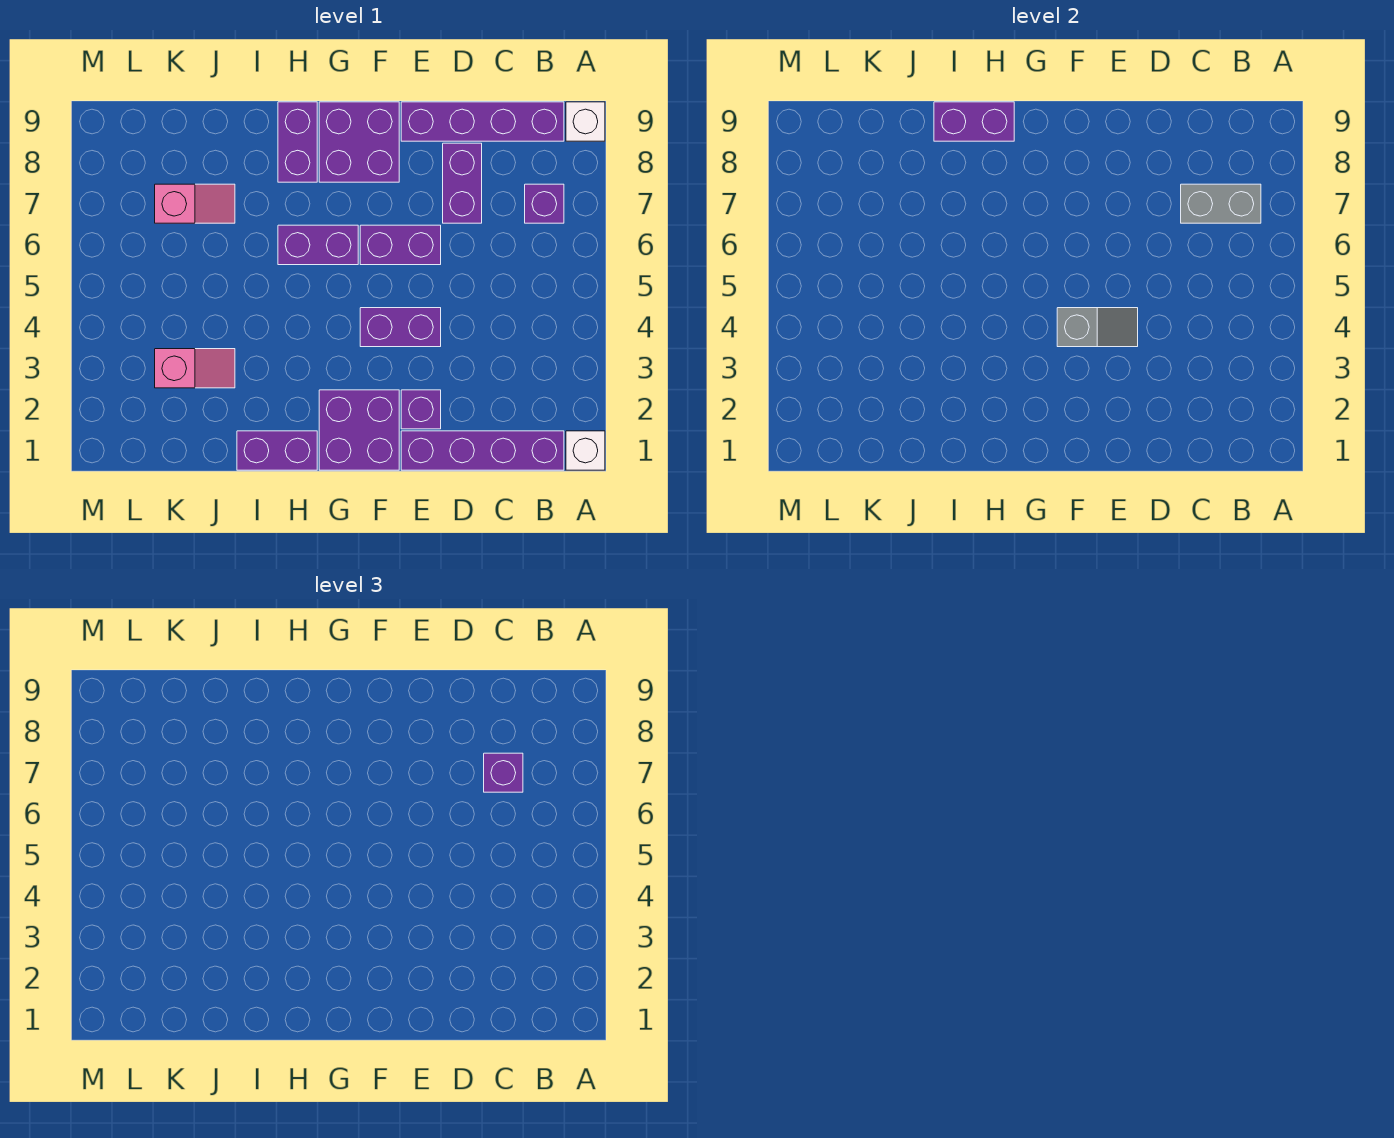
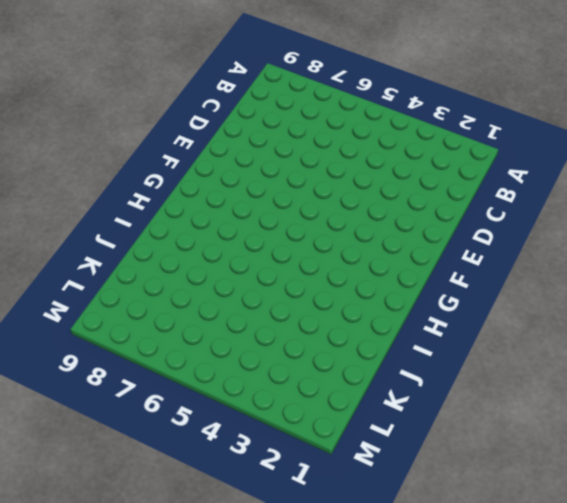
none -> white 1x1 brick [566,431,605,470]
none -> white 1x1 brick [566,102,605,141]
none -> purple 1x4 brick [401,431,564,470]

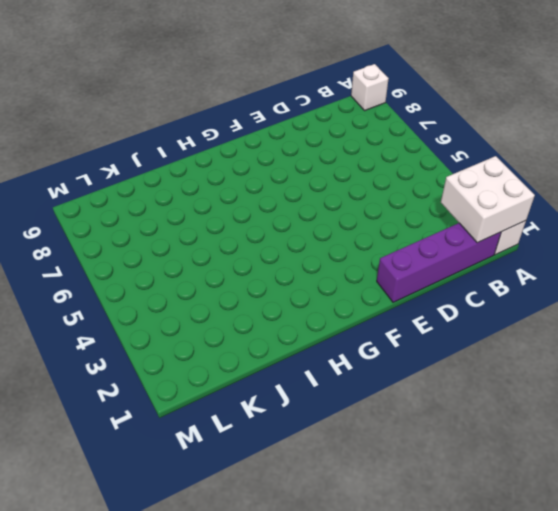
white 2x2 brick [441,156,535,243] -> none
none -> purple 1x1 brick [525,184,564,223]
none -> purple 1x4 brick [401,102,564,141]
none -> purple 1x2 brick [443,143,482,223]

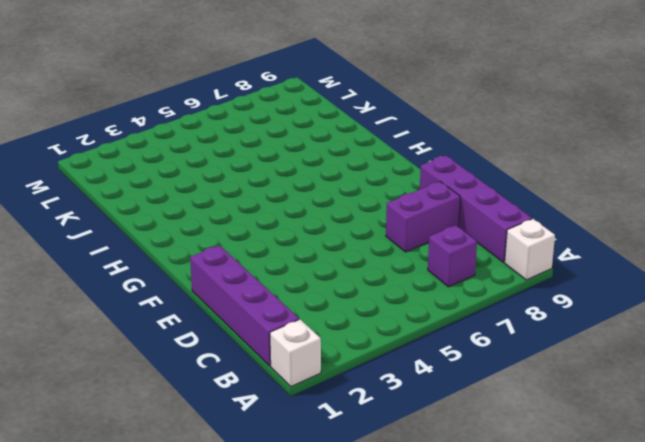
none -> purple 1x1 brick [401,390,441,429]
none -> purple 1x2 brick [360,308,441,347]
none -> purple 1x2 brick [360,225,441,265]

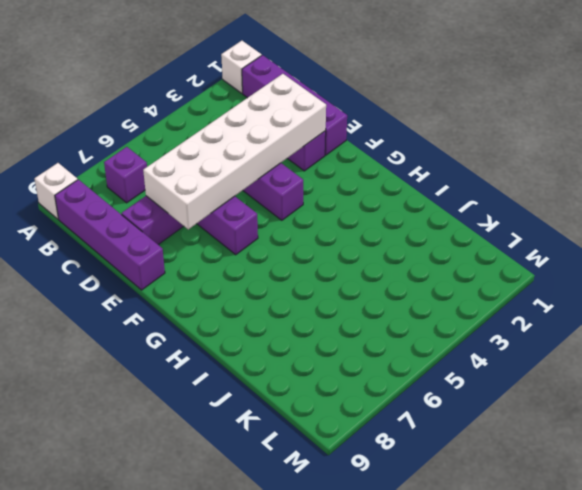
white 2x6 brick [143,74,326,229] -> grey 1x2 slope [1057,308,1138,347]
none -> purple 2x2 brick [319,390,399,470]
none -> purple 2x2 brick [319,102,399,182]
none -> purple 1x2 brick [278,225,358,265]

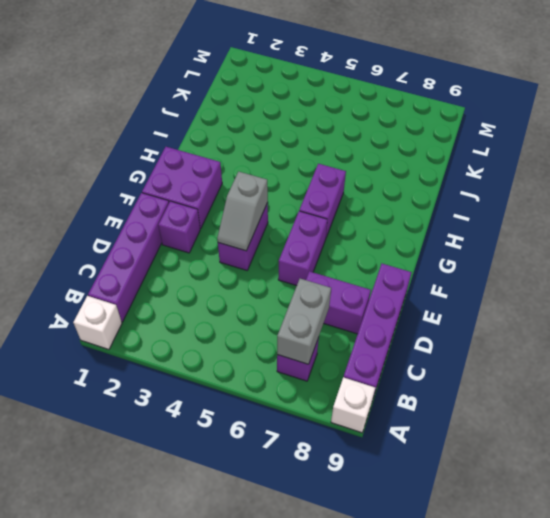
none -> purple 2x2 brick [319,102,399,182]
none -> purple 1x2 brick [237,431,317,470]
none -> purple 1x2 brick [278,102,317,182]

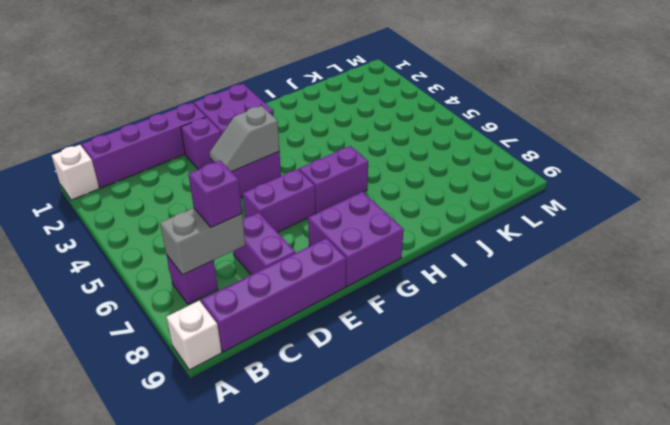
none -> purple 1x2 brick [237,431,317,470]
none -> purple 1x2 brick [278,102,317,182]
none -> pink 1x2 slope [155,349,235,388]

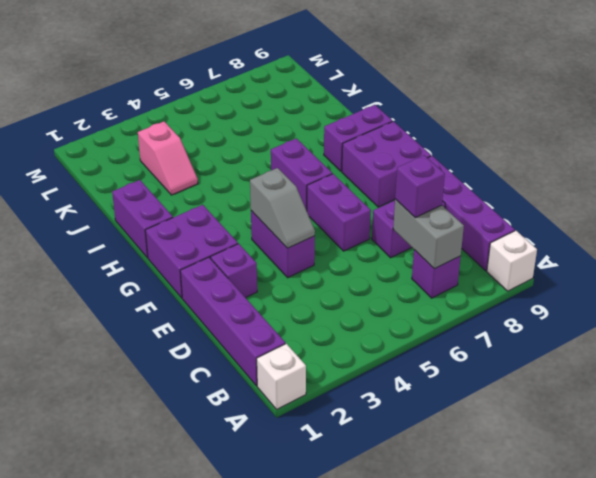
none -> pink 1x2 slope [155,184,235,223]
none -> purple 1x2 brick [934,102,1014,141]

